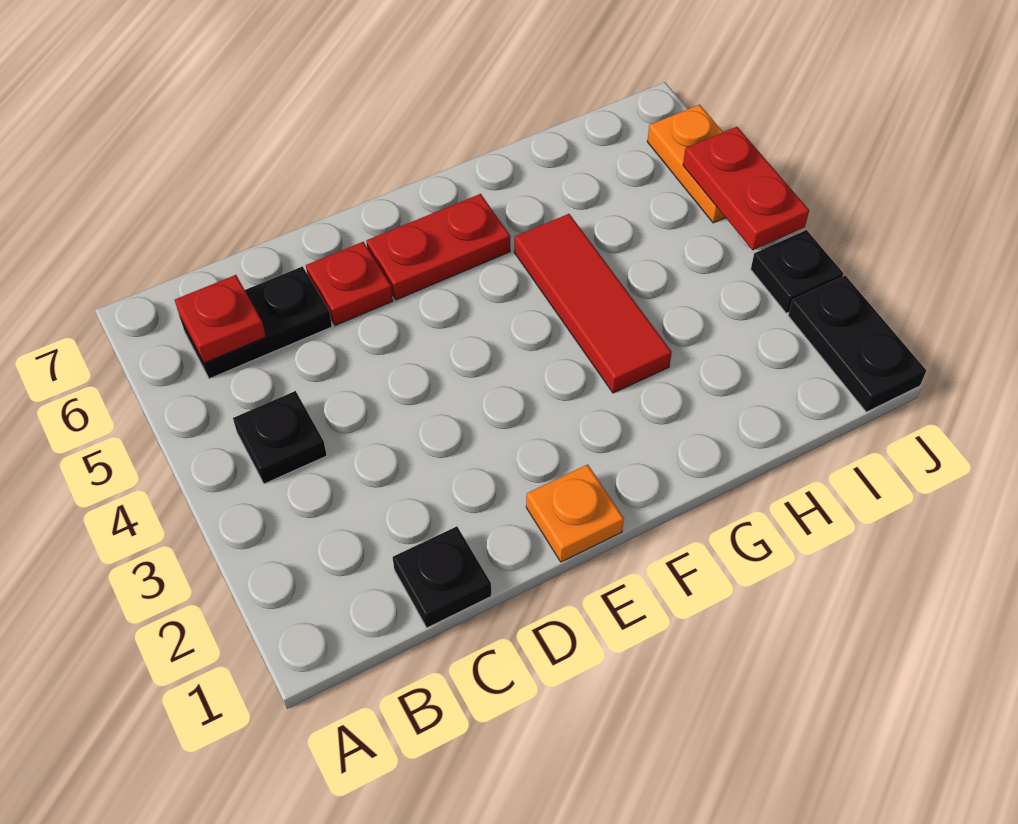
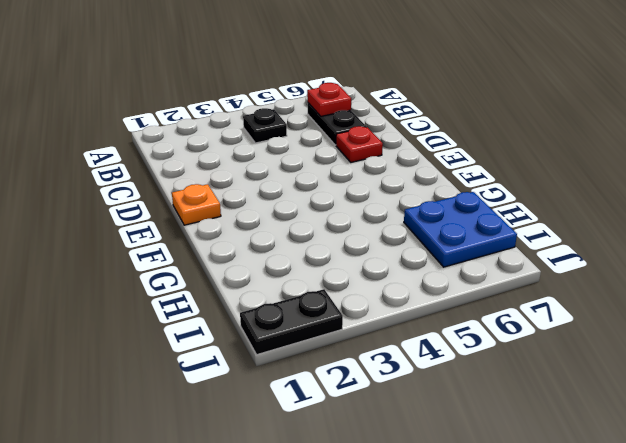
blue 2x2 plate [404,192,517,267] -> none
none -> black 1x1 plate [393,526,491,628]
none -> red 1x2 plate [366,194,510,300]
none -> red 1x3 tile [514,214,672,393]

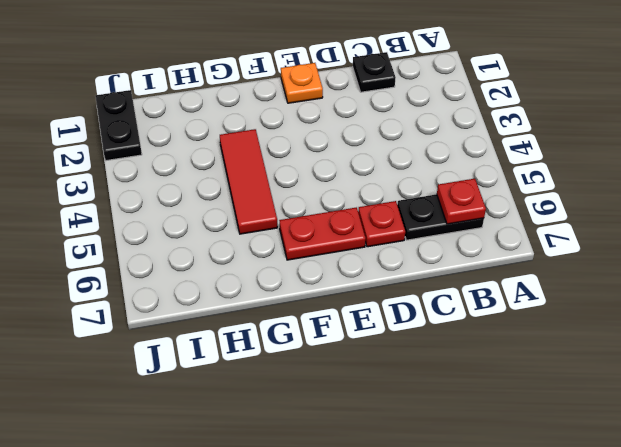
none -> black 1x1 plate [233,391,327,484]
none -> black 1x1 plate [751,230,843,313]
none -> orange 1x2 plate [647,105,725,223]

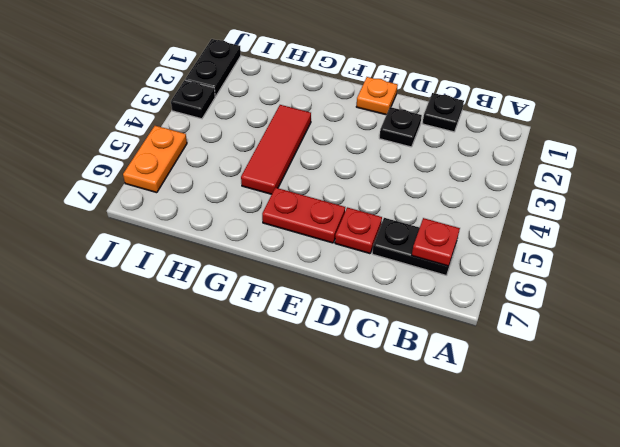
black 1x1 plate [379,107,422,147] -> black 1x1 plate moved to [233,391,327,484]
none -> red 1x2 plate [683,127,809,250]

